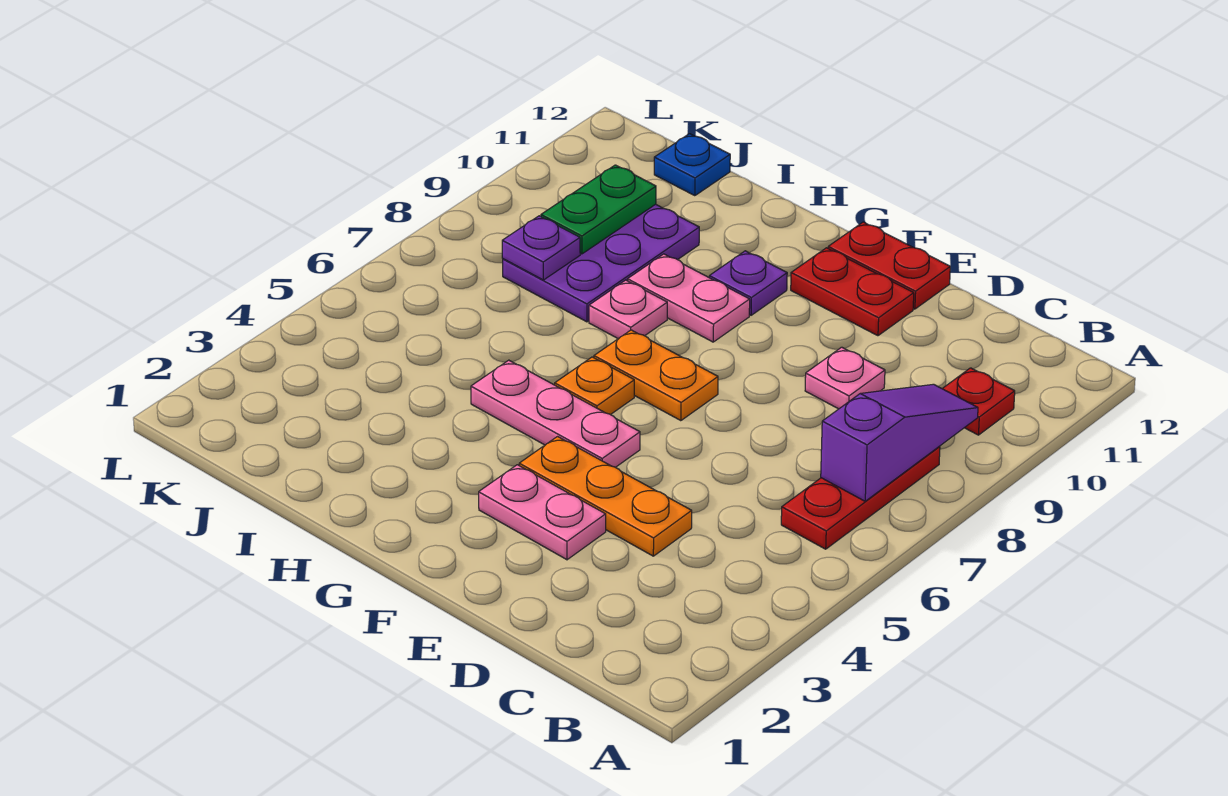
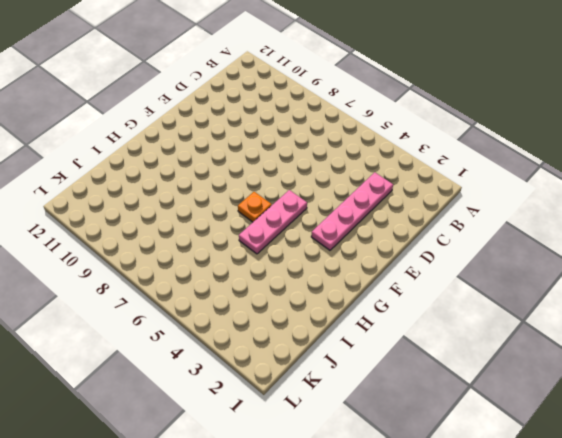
pink 1x4 plate [311,172,393,250] -> pink 1x2 plate [479,465,606,560]
none -> red 1x3 plate [781,446,940,549]
none -> red 1x1 plate [942,368,1015,435]
none -> orange 1x3 plate [519,437,692,556]

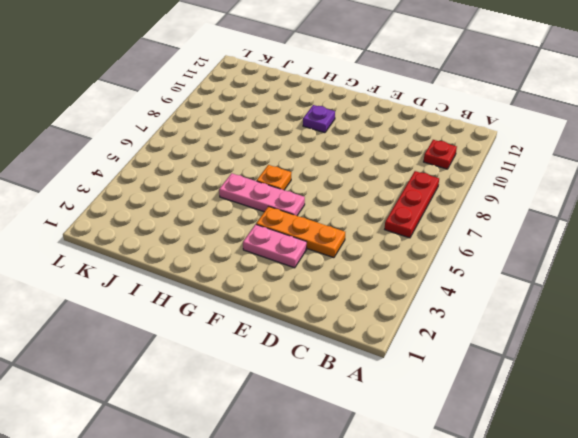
none -> pink 1x1 plate [805,347,885,409]
none -> red 1x2 plate [791,248,914,336]
none -> red 1x2 plate [828,222,950,309]

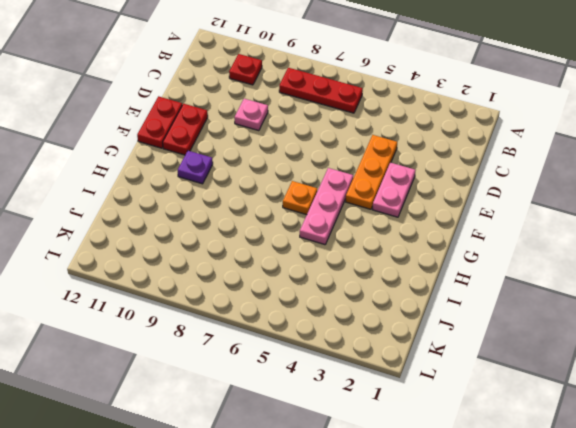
none -> orange 1x2 plate [594,330,718,421]
none -> pink 1x2 plate [628,254,750,342]
none -> pink 1x1 plate [589,280,667,339]

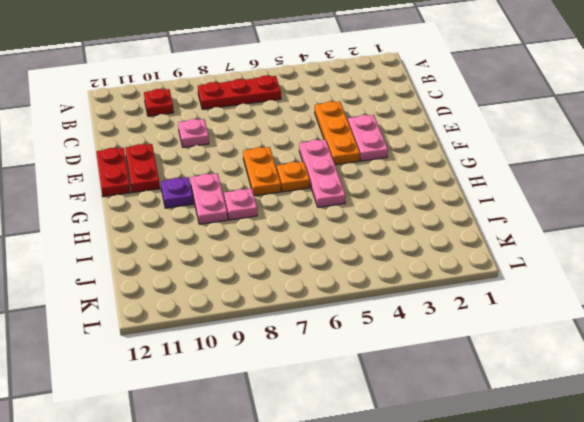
none -> purple 2x3 plate [503,204,699,322]
none -> blue 1x1 plate [654,134,730,196]
none -> purple 1x3 slope [821,384,978,501]

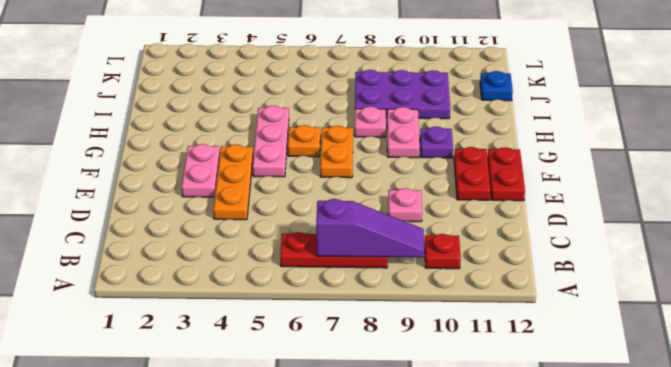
none -> purple 1x1 plate [502,216,580,280]
none -> green 1x2 plate [541,165,656,254]

